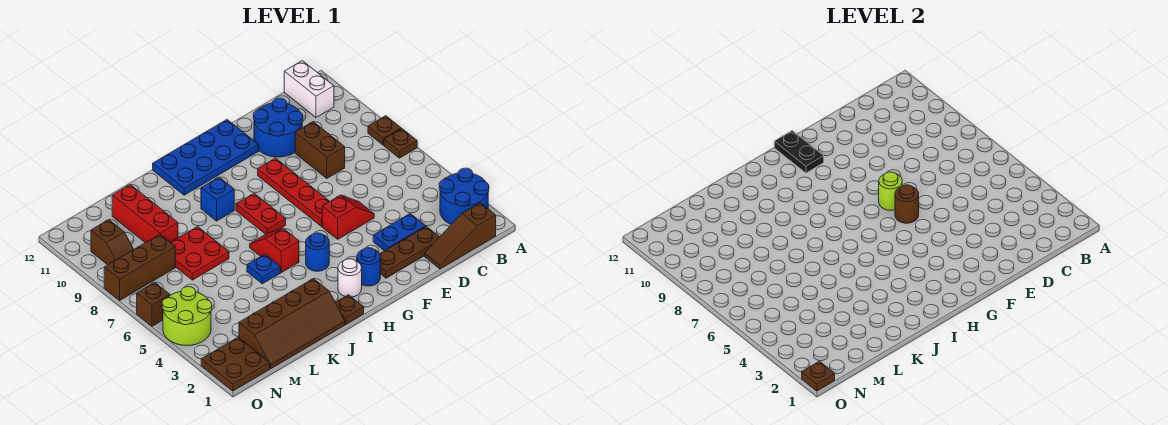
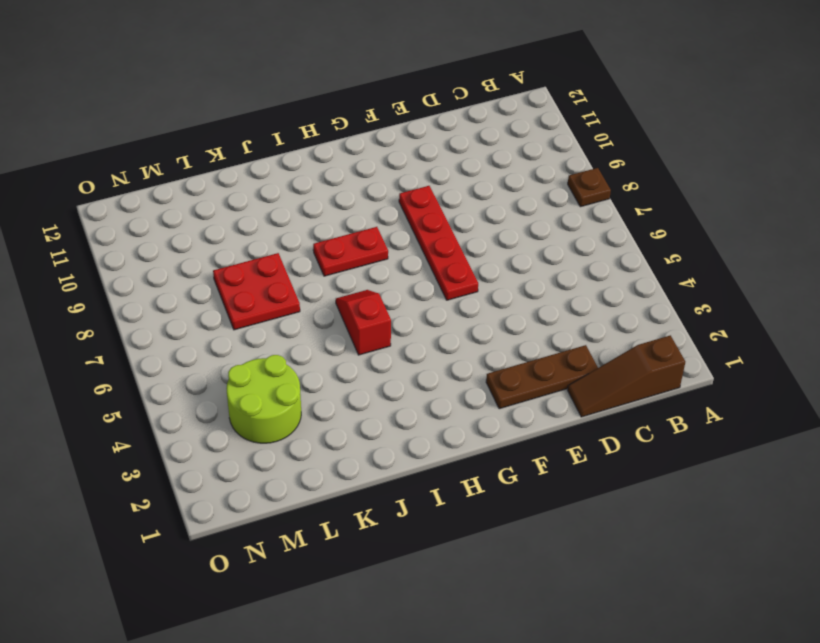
red 1x2 plate [313,227,388,276] -> red 1x2 plate turned to [236,194,286,234]
lime 2x2 round brick [226,355,301,443] -> lime 2x2 round brick moved to [162,287,212,345]
none -> blue 2x2 round brick [439,168,489,224]
none -> brown 1x1 plate [384,129,417,158]
none -> white 1x2 brick [284,61,334,117]
none -> blue 1x2 plate [373,214,426,251]

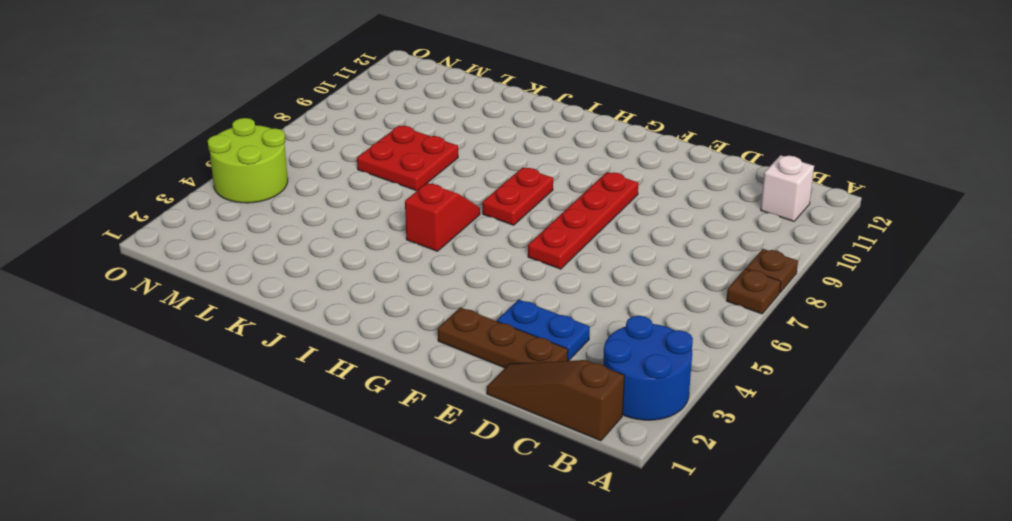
white 1x1 brick [761,155,814,221] -> white 1x2 brick [284,61,334,117]
none -> brown 1x2 brick [295,122,345,178]
none -> blue 2x2 round brick [253,98,303,157]
none -> red 1x2 slope [322,195,374,239]
none -> blue 2x4 plate [153,120,259,195]

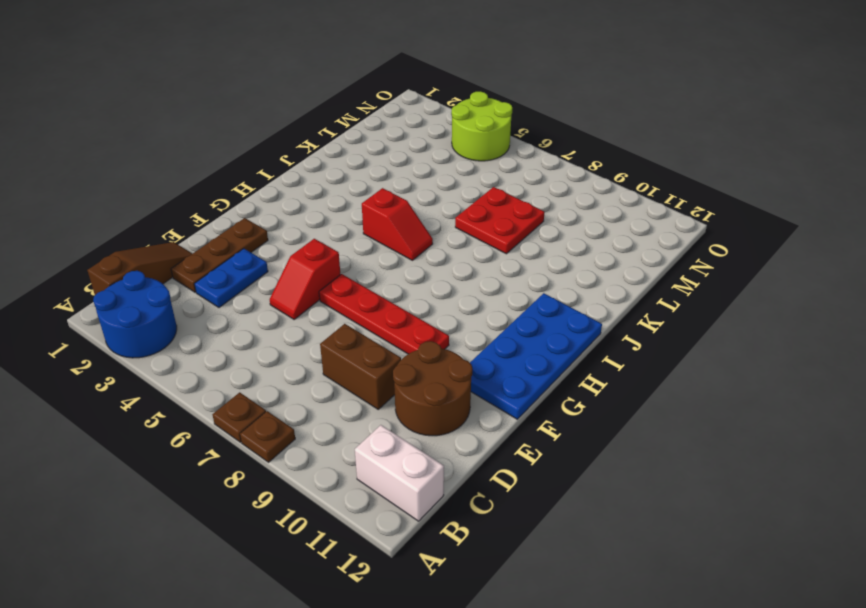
brown 2x2 round brick [393,341,472,436] -> blue 2x2 round brick [253,98,303,157]
none -> blue 1x1 round brick [357,248,380,286]
none -> white 1x1 round brick [338,259,362,297]
none -> blue 1x1 round brick [306,233,329,271]
none -> red 1x2 plate [236,194,286,234]

